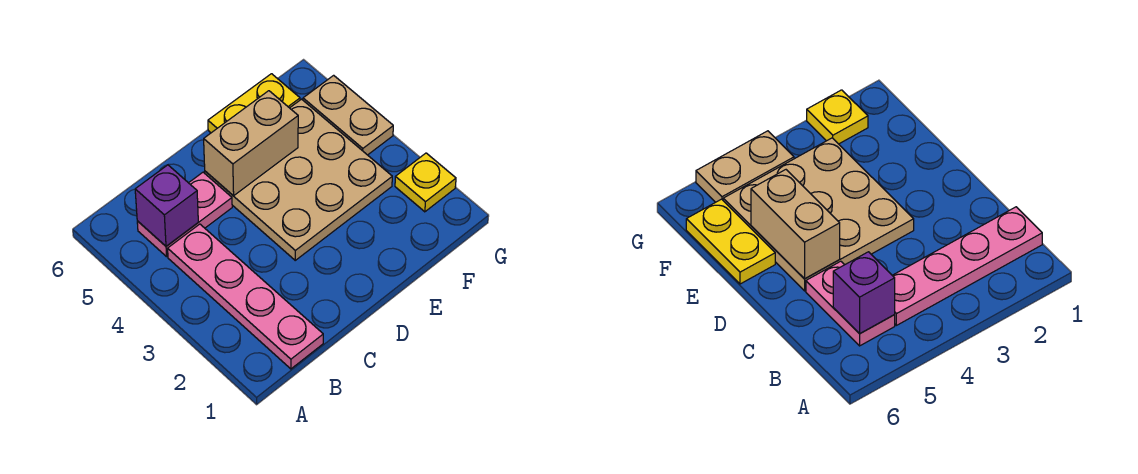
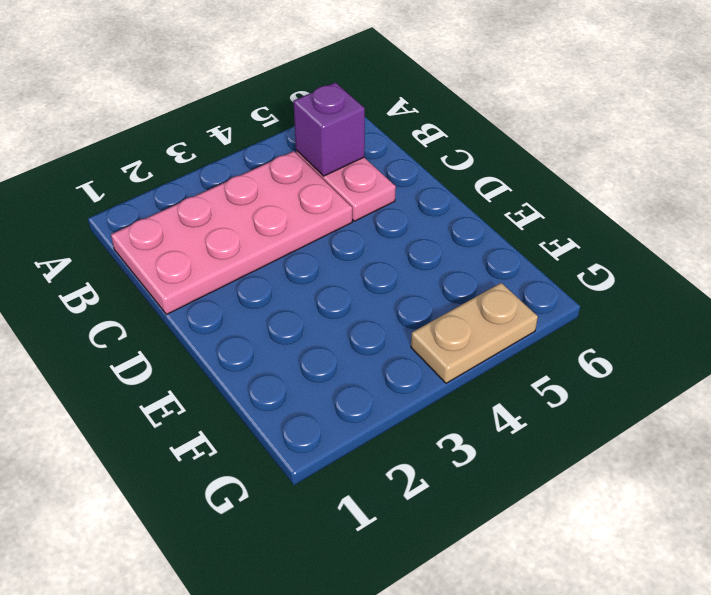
pink 2x4 plate [111,151,352,314] -> pink 1x4 plate [168,224,323,369]
none -> tan 3x3 plate [205,99,392,260]
none -> yellow 1x2 plate [208,74,300,133]

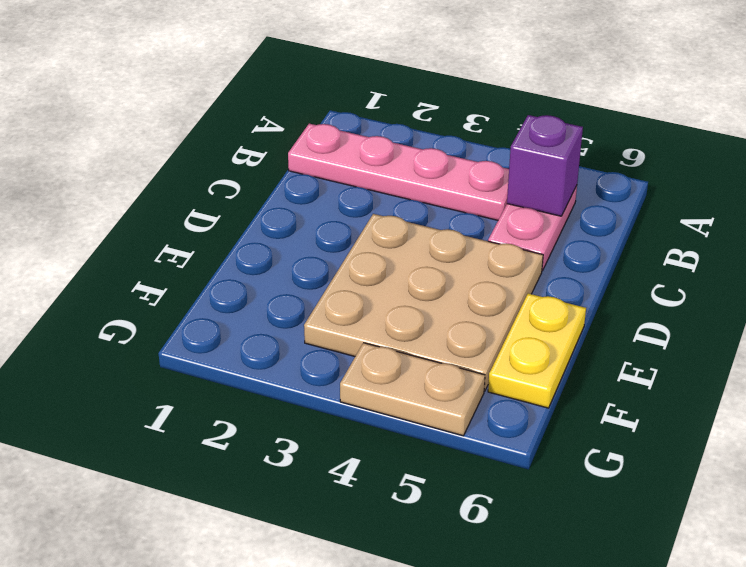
none -> yellow 1x1 plate [395,153,456,212]
none -> tan 1x2 brick [204,91,298,196]

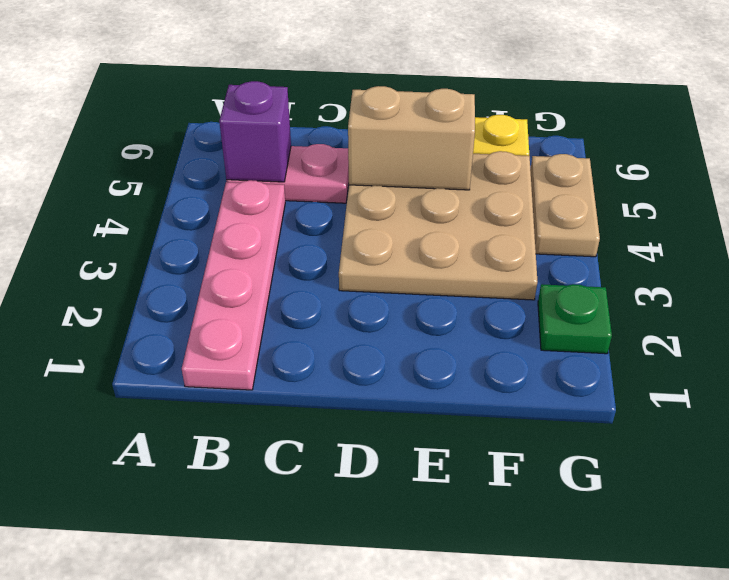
green 1x1 plate [538,284,612,354] -> yellow 1x1 plate [395,153,456,212]

